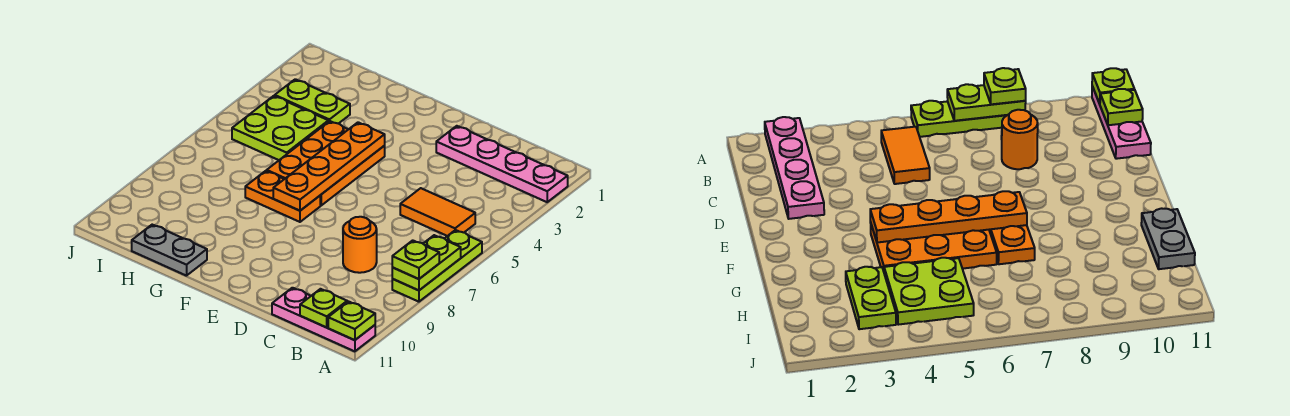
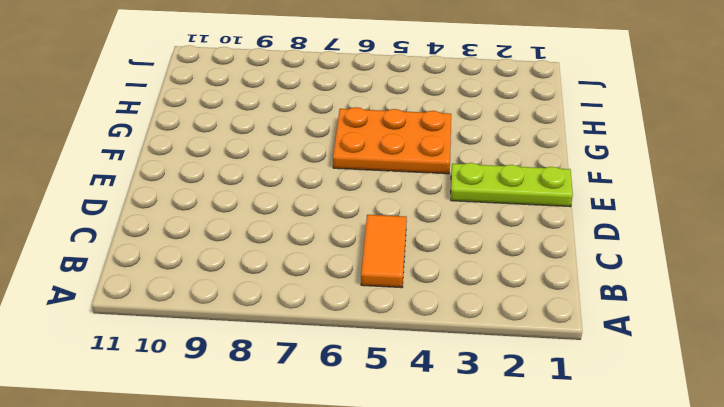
lime 1x3 plate [451,163,573,207] -> lime 1x3 plate moved to [392,230,482,302]
none -> pink 1x4 plate [436,126,568,202]
none -> pink 1x3 plate [272,288,375,351]
none -> orange 1x1 round brick [343,217,377,273]

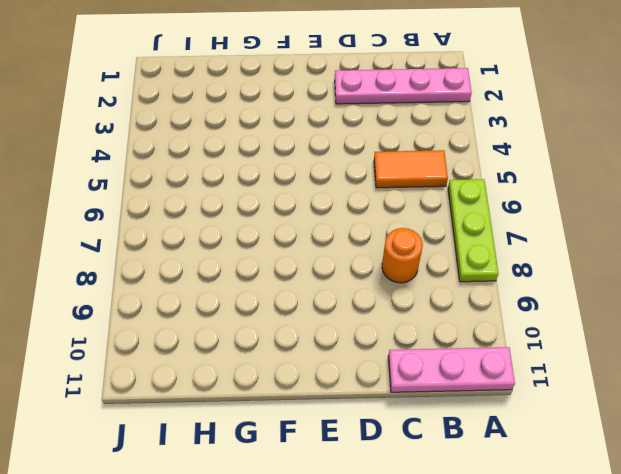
none -> orange 2x3 plate [267,121,385,205]
none -> orange 1x2 plate [245,171,320,222]
none -> grey 1x2 plate [132,225,207,276]

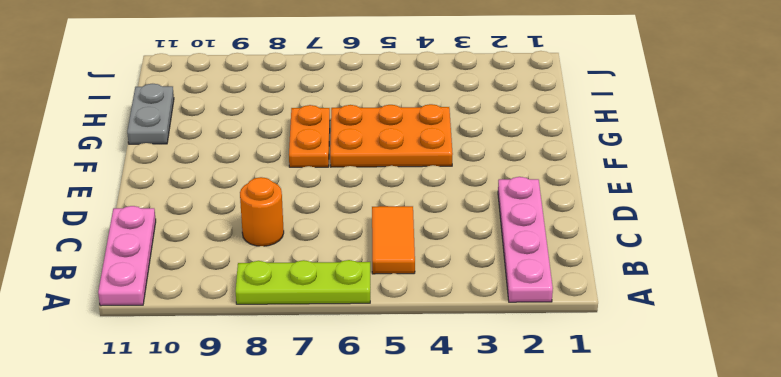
none -> lime 1x2 plate [275,79,350,124]
none -> lime 2x2 plate [232,96,328,160]
none -> lime 1x2 plate [392,235,461,290]

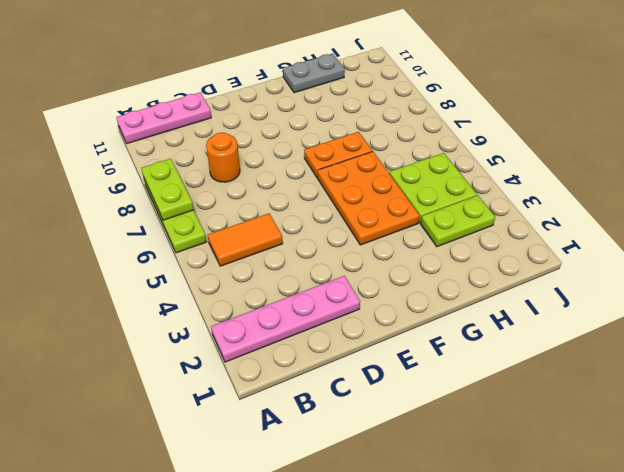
none -> lime 1x1 plate [328,302,375,340]
none -> lime 1x1 plate [300,289,347,327]
none -> orange 1x4 plate [273,122,385,211]

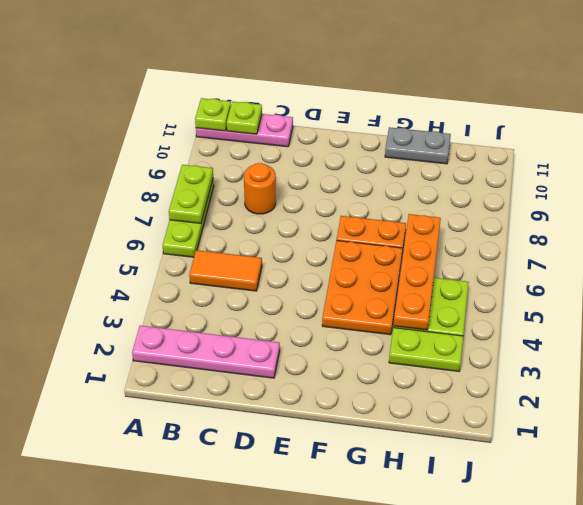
orange 1x4 plate [394,214,441,330] -> orange 1x4 plate moved to [273,122,385,211]
none -> lime 1x1 plate [392,240,439,279]

